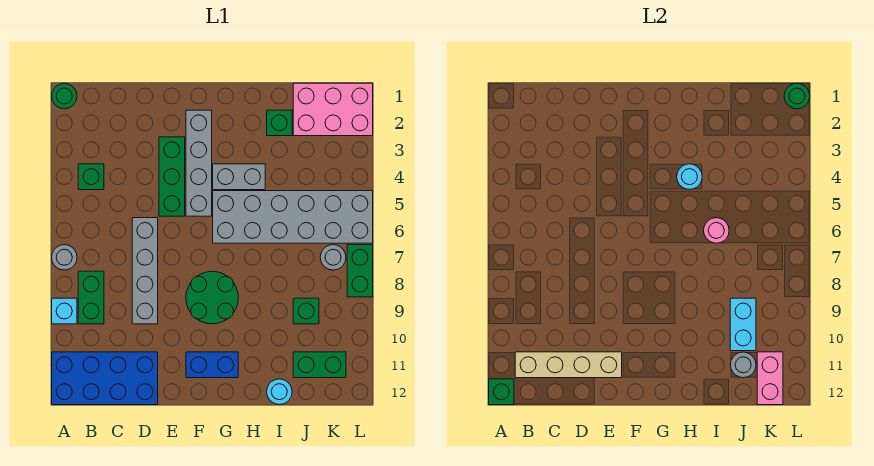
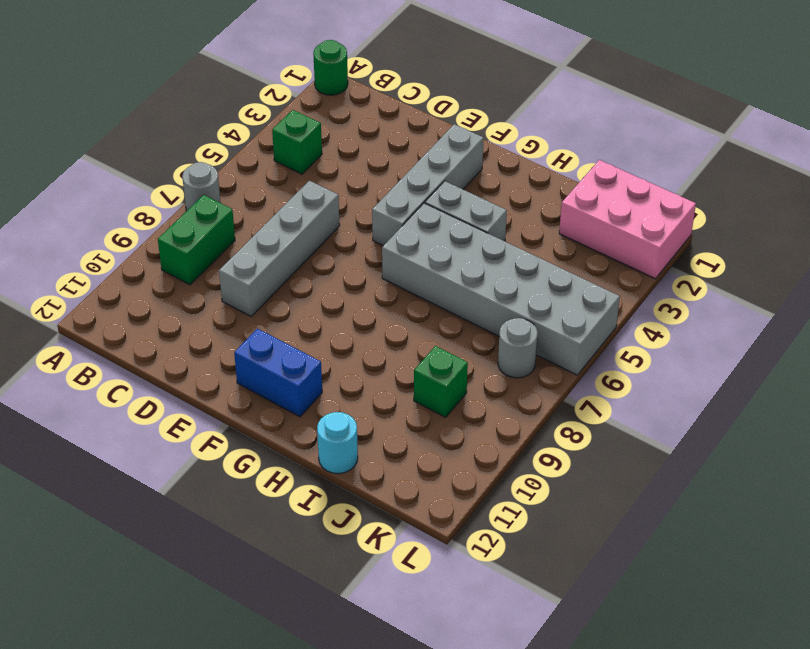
none -> cyan 1x1 brick [52,298,77,324]
none -> blue 2x4 brick [52,352,158,405]
none -> green 1x3 brick [159,137,185,216]

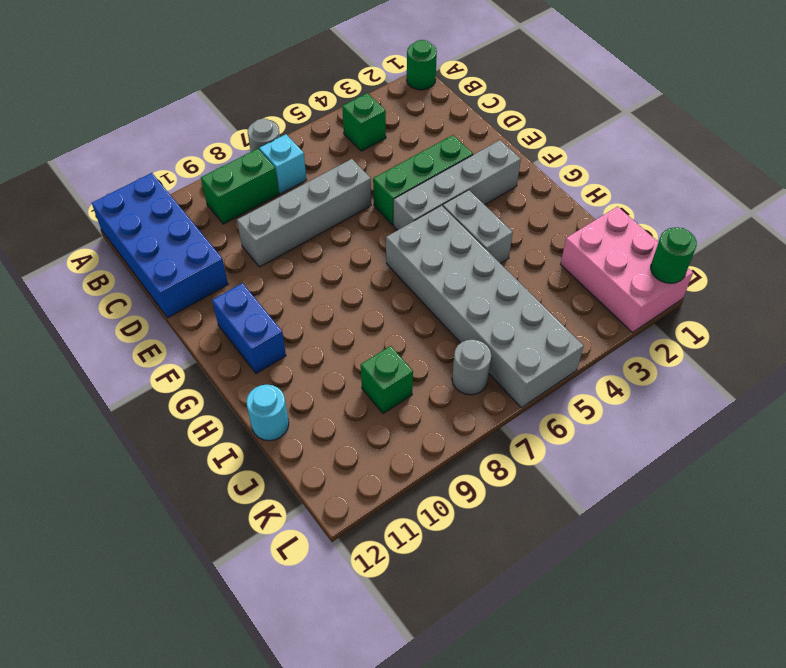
cyan 1x1 brick [259,134,306,194] -> cyan 1x1 brick moved to [52,298,77,324]
none -> green 2x2 round brick [186,271,238,324]
none -> green 1x1 brick [267,110,292,136]
none -> green 1x2 brick [293,352,346,378]

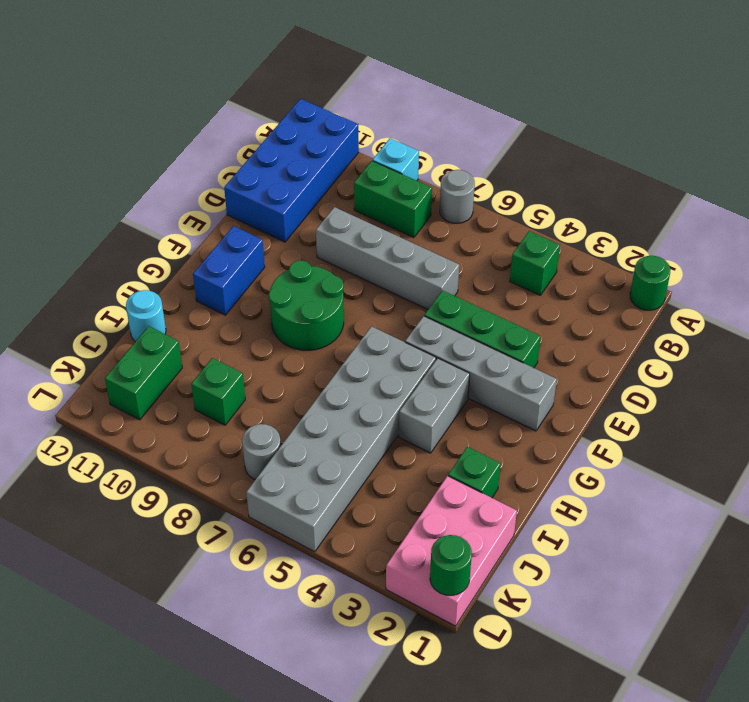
none -> green 1x2 brick [347,245,373,297]
none -> green 1x1 brick [489,379,514,405]
none -> tan 1x4 brick [515,352,622,378]

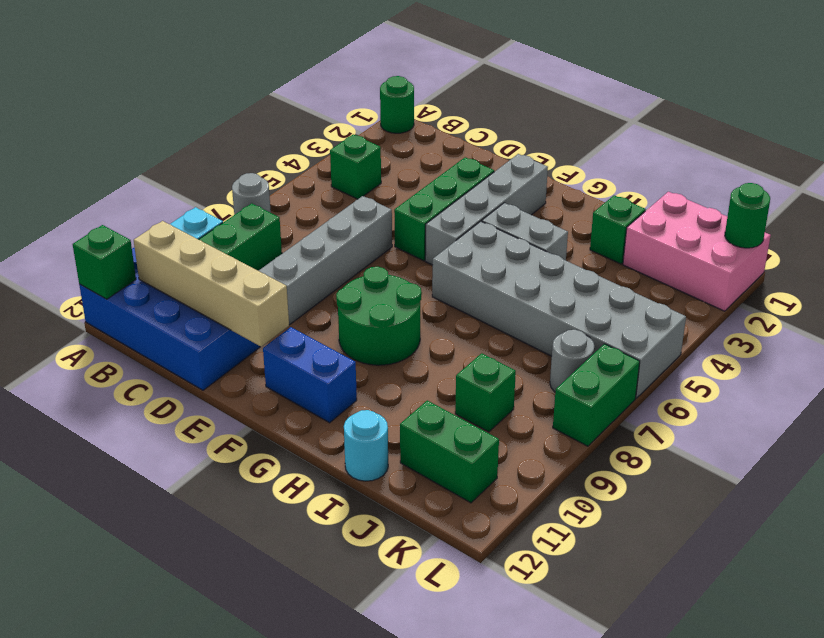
none -> cyan 1x1 round brick [677,164,702,189]
none -> pink 1x1 round brick [704,218,729,243]
none -> cyan 1x2 brick [730,298,756,351]

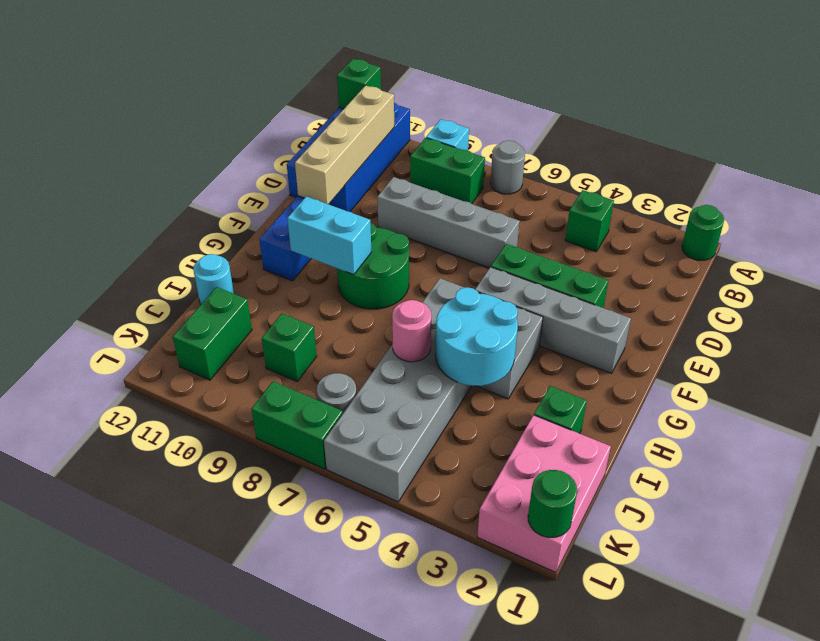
cyan 1x2 brick [287,196,371,275] -> cyan 1x2 brick moved to [730,298,756,351]
cyan 2x2 round brick [435,287,518,386] -> cyan 1x1 round brick [677,164,702,189]
none -> grey 1x1 round brick [731,352,756,378]
none -> pink 1x2 brick [757,352,783,405]

